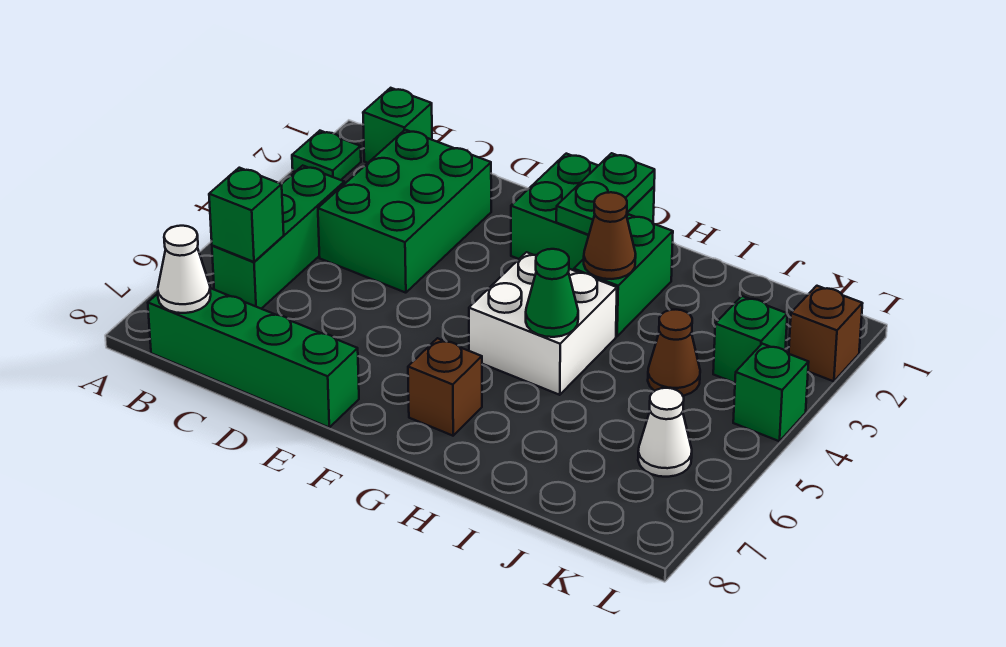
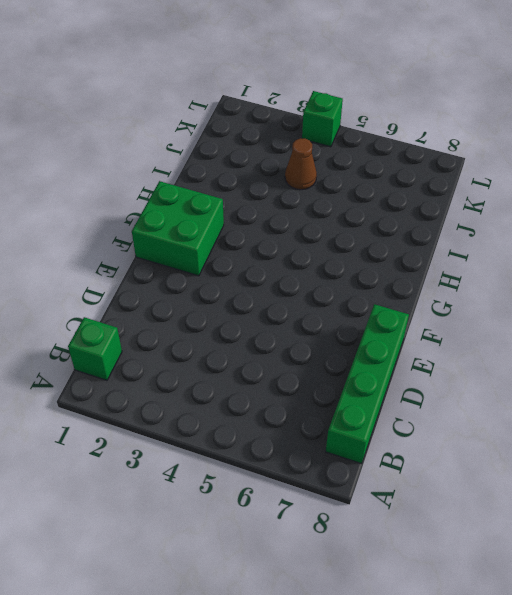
none -> green 1x1 plate [292,131,361,180]
none -> green 1x3 brick [212,166,344,309]
none -> green 2x3 brick [318,130,491,293]

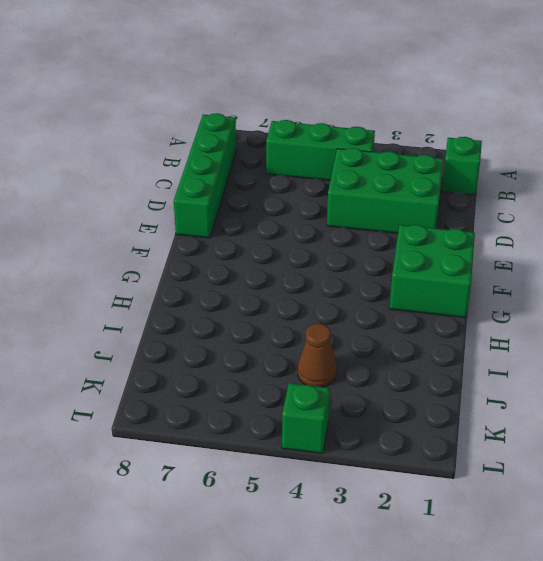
none -> green 1x1 plate [292,131,361,180]
none -> white 2x2 brick [469,252,617,395]
none -> brown 1x1 brick [408,338,482,436]

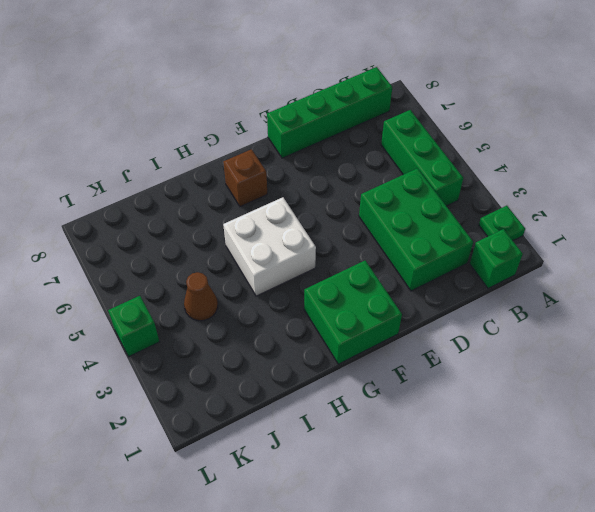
none -> green 1x2 brick [574,215,673,336]
none -> green 1x1 brick [713,296,787,383]
none -> white 1x1 cone [638,388,692,477]

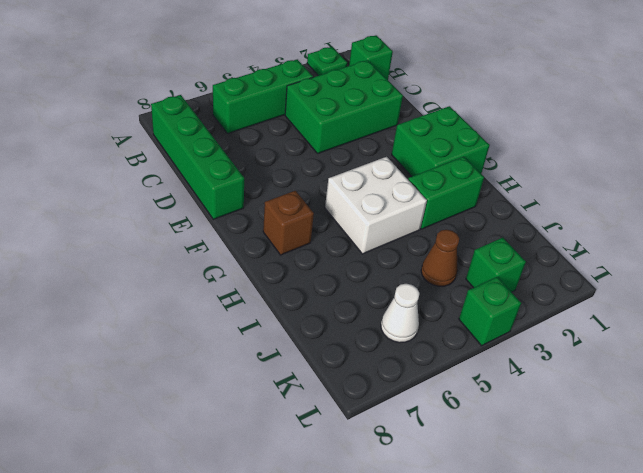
none -> brown 1x1 brick [789,286,863,381]
none -> green 1x1 brick [209,168,284,262]
none -> white 1x1 cone [158,226,211,313]

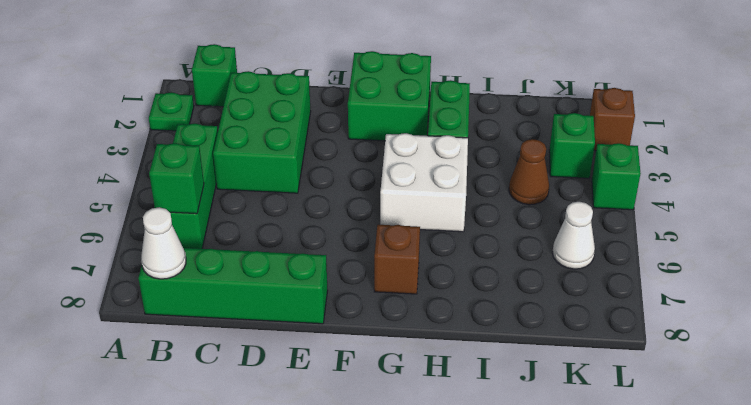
none -> green 1x2 plate [556,153,655,235]
none -> brown 1x1 cone [584,192,636,279]
none -> green 1x1 cone [526,249,578,337]

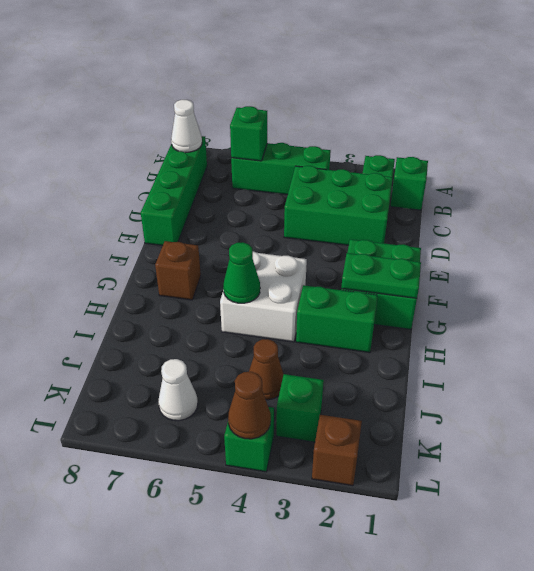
brown 1x1 cone [228,372,271,439] -> brown 1x1 cone moved to [584,192,636,279]

